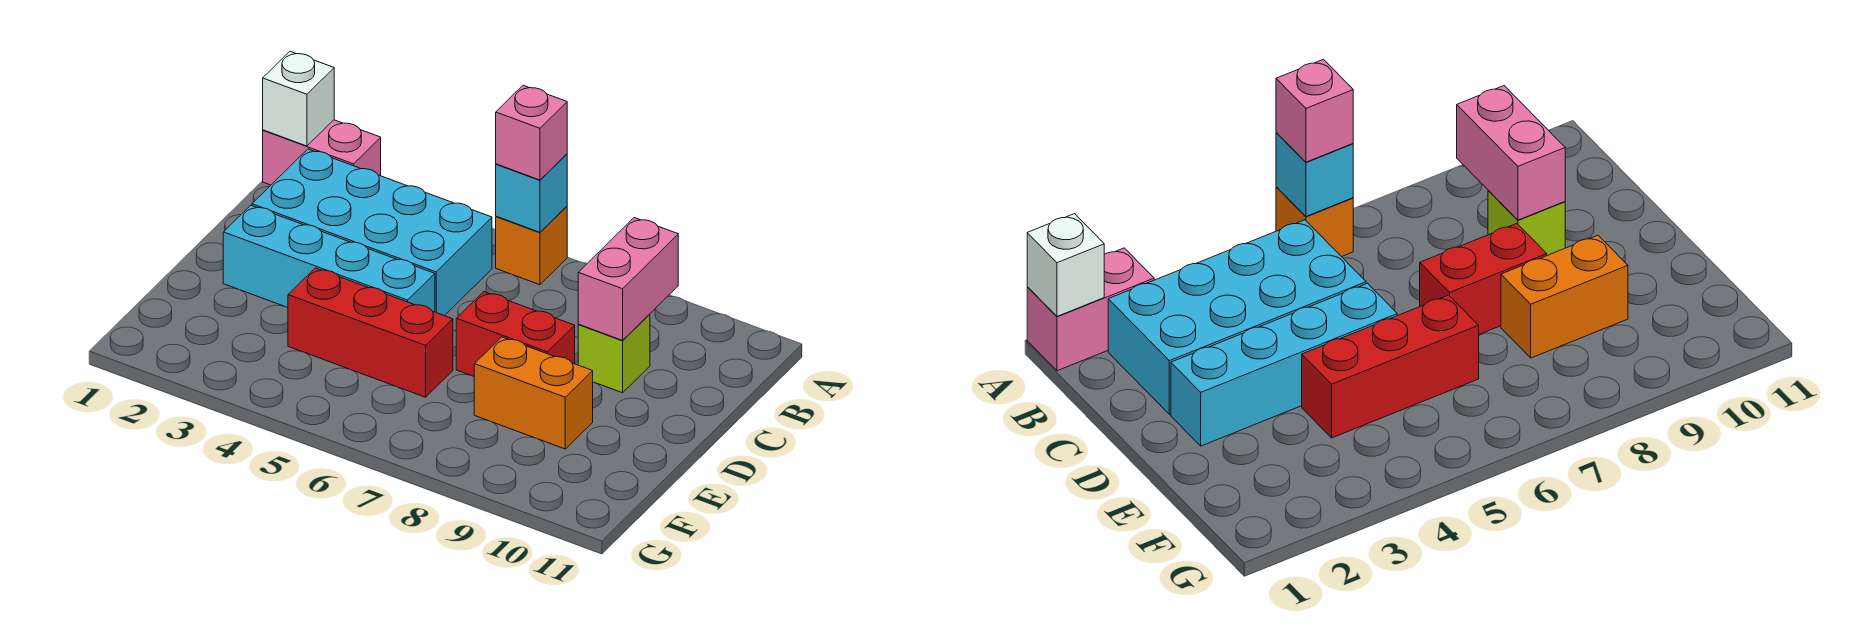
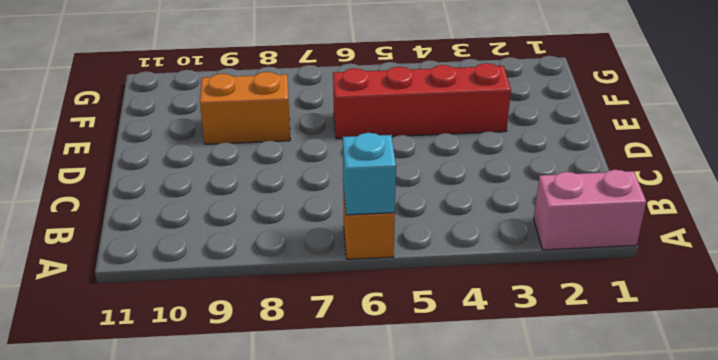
red 1x4 brick [333,63,511,139] -> red 1x3 brick [288,268,453,397]
none -> cyan 2x4 brick [252,149,492,316]
none -> lime 1x1 brick [578,314,650,393]
none -> cyan 1x4 brick [223,205,435,312]

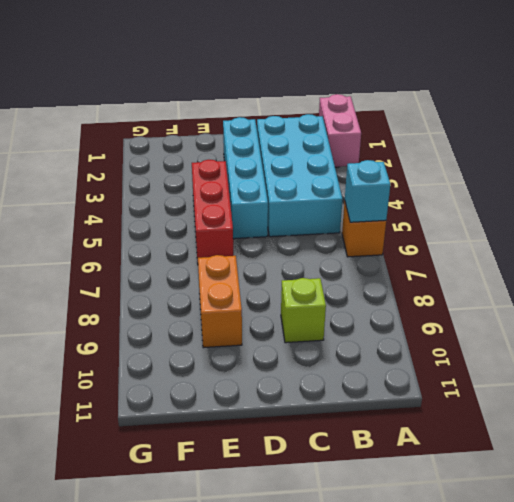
none -> red 1x2 brick [456,292,575,377]
none -> white 1x1 brick [263,51,334,146]
none -> pink 1x2 brick [578,218,678,340]

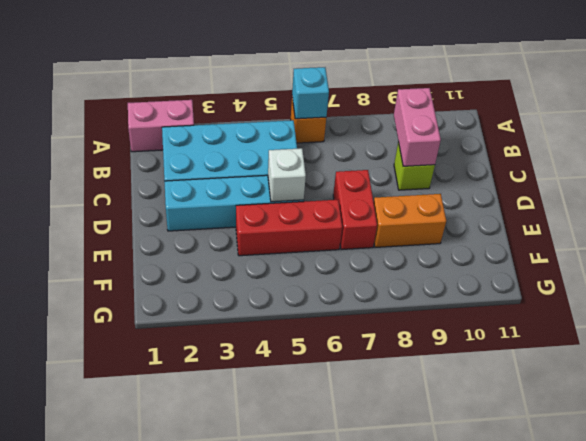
white 1x1 brick [268,148,306,202] -> white 1x1 brick moved to [263,51,334,146]
red 1x2 brick [333,170,377,250] -> red 1x2 brick turned to [456,292,575,377]
none -> pink 1x1 brick [496,85,567,180]

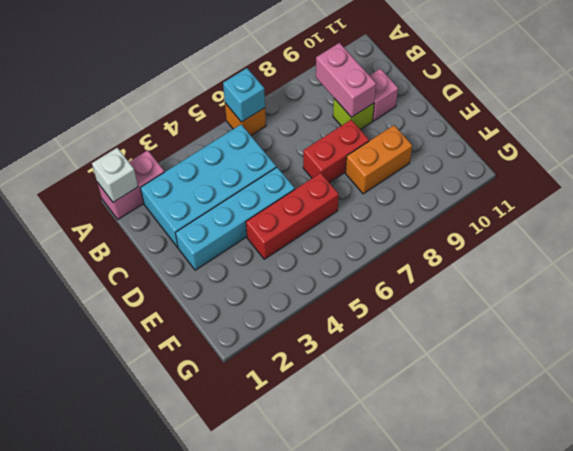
pink 1x1 brick [369,69,398,121] -> pink 1x1 brick moved to [496,85,567,180]

